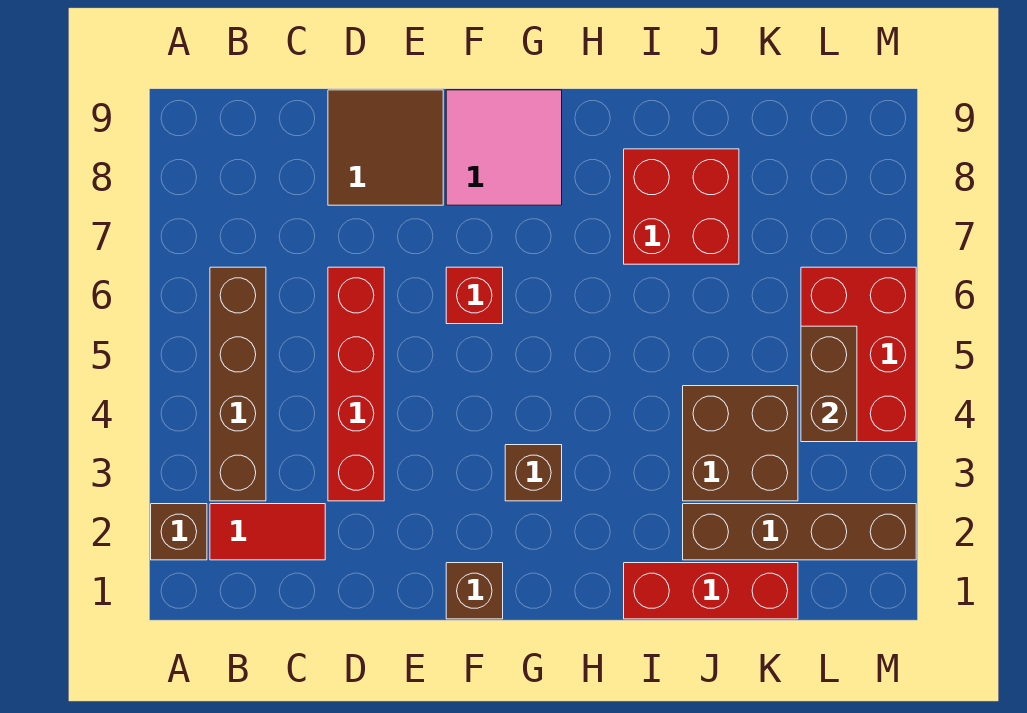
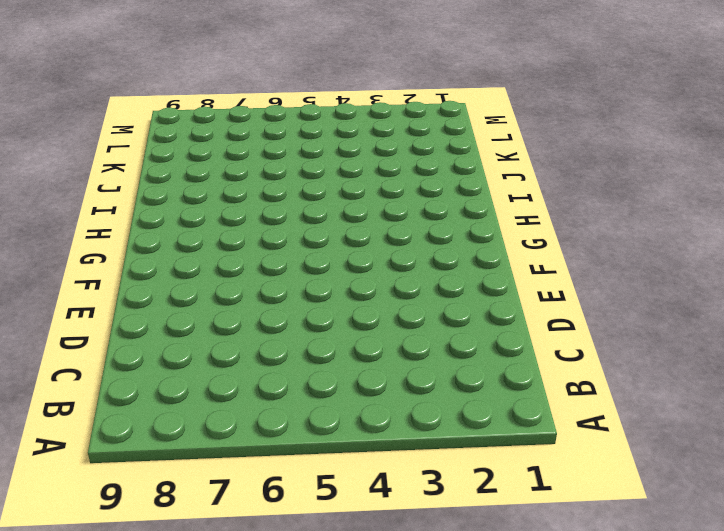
none -> brown 1x1 brick [151,504,207,560]
none -> red 1x2 tile [210,504,325,560]
none -> brown 1x4 brick [210,267,266,501]

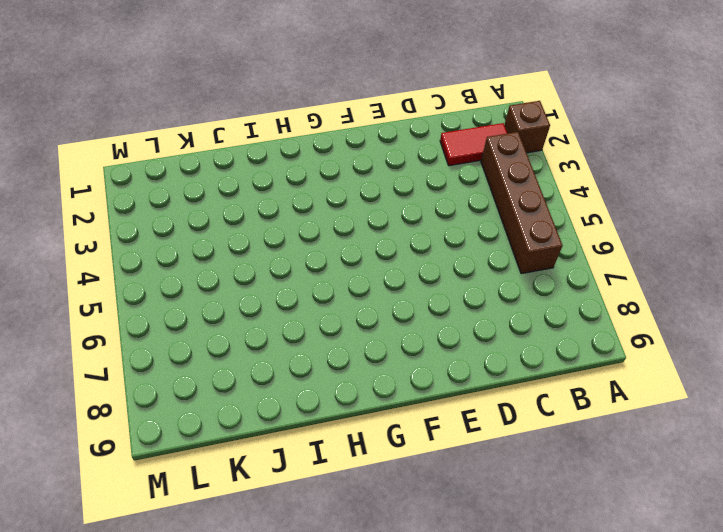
none -> red 1x4 brick [328,267,384,501]
none -> brown 2x2 tile [328,90,443,205]
none -> brown 1x1 brick [446,563,503,619]

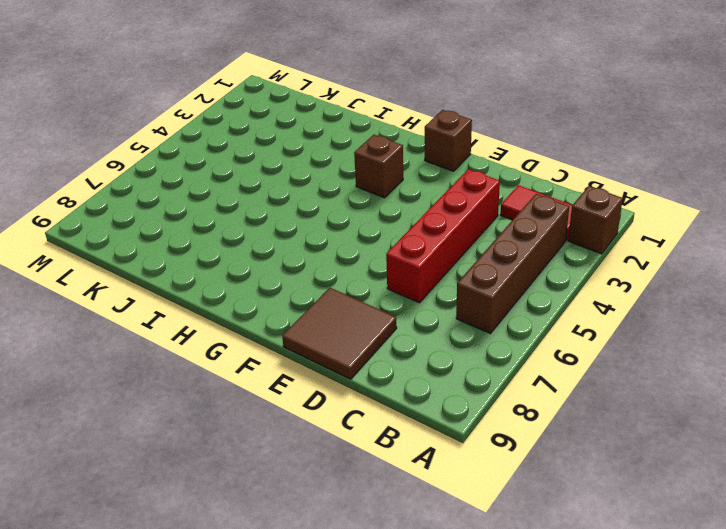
none -> red 1x1 brick [446,267,503,324]
none -> pink 2x2 tile [446,90,562,205]
none -> red 1x3 brick [624,563,798,619]

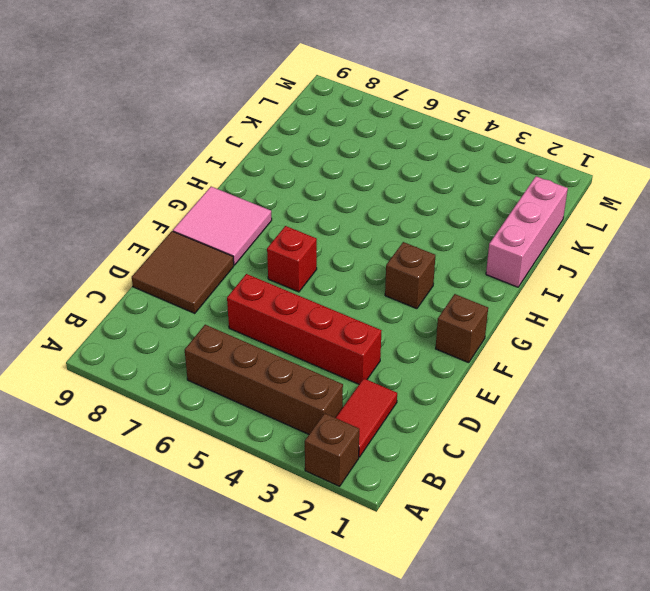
pink 1x3 brick [486,176,568,287] -> red 1x3 brick [624,563,798,619]
none -> red 2x2 brick [624,149,739,264]
none -> brown 1x4 brick [683,504,916,560]
none -> brown 2x2 brick [683,386,798,501]

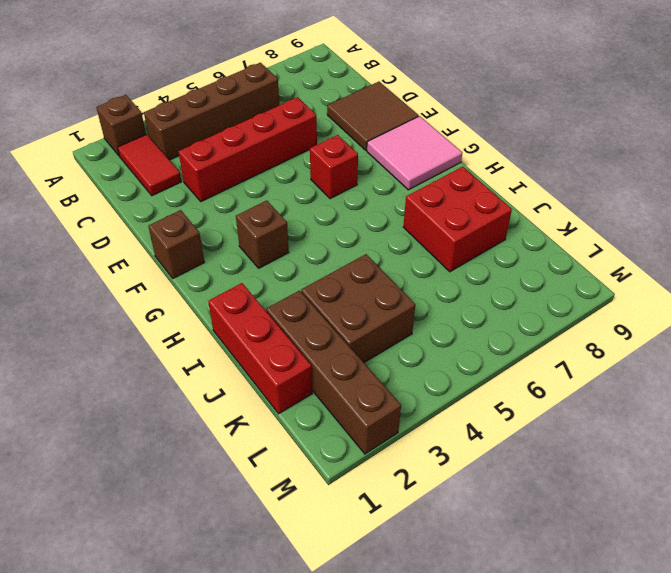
none -> red 2x3 brick [801,267,916,442]
none -> brown 1x2 brick [801,326,857,442]

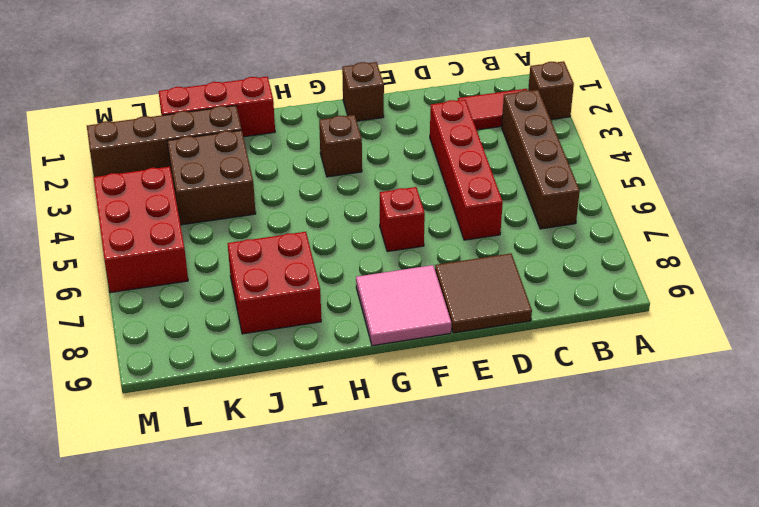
none -> brown 1x2 brick [801,326,857,442]

